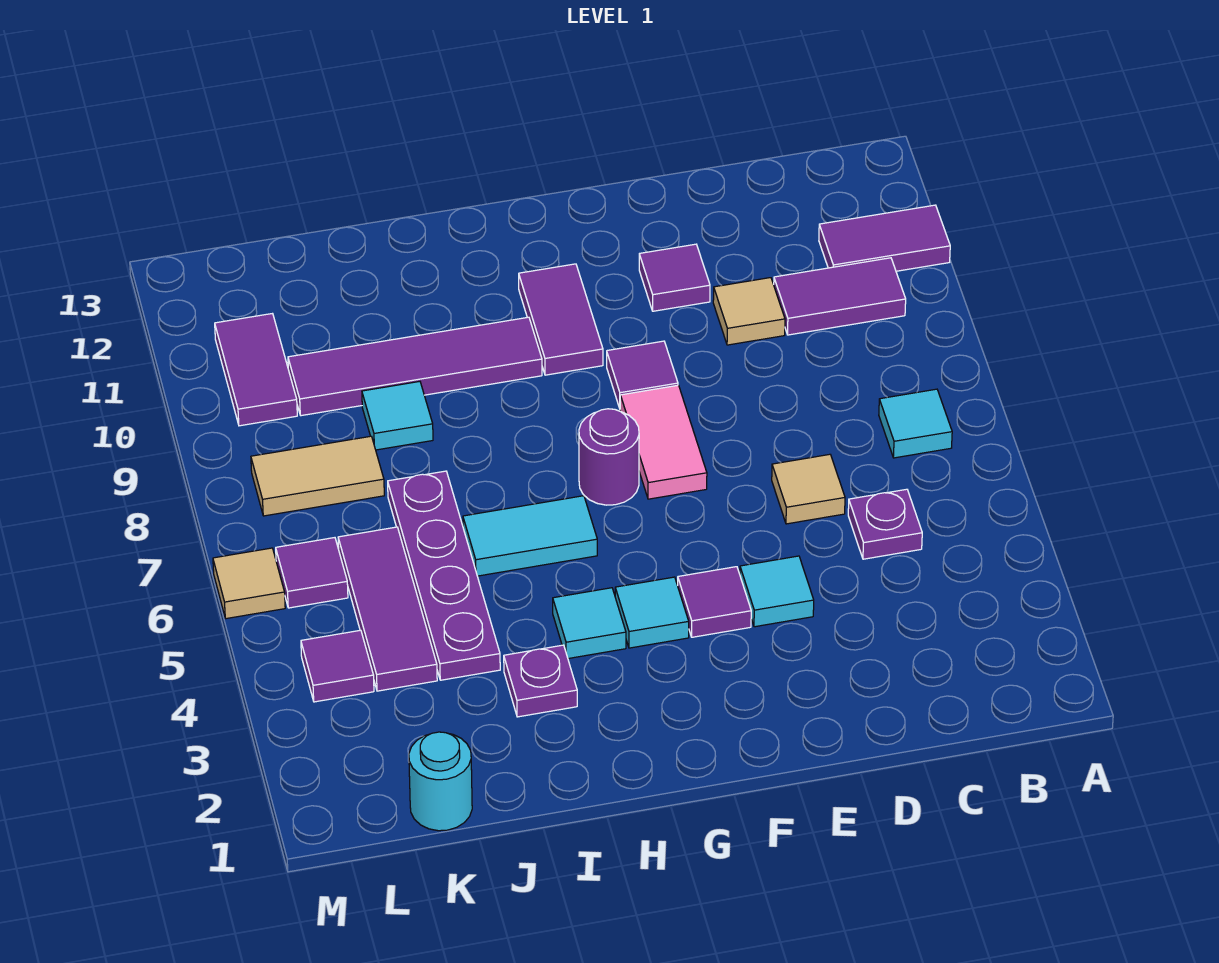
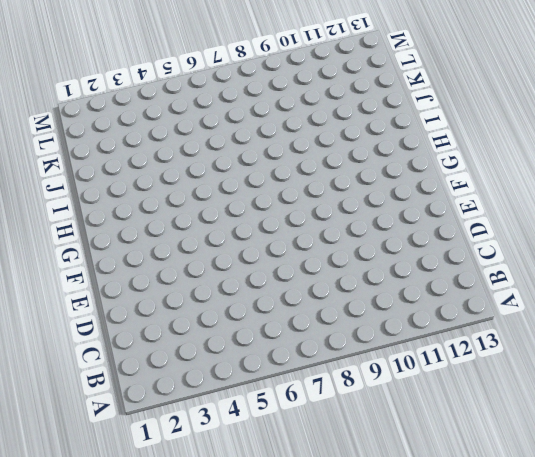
none -> purple 1x2 tile [819,205,950,271]
none -> cyan 1x1 tile [879,389,952,458]
none -> purple 1x2 tile [774,258,906,335]

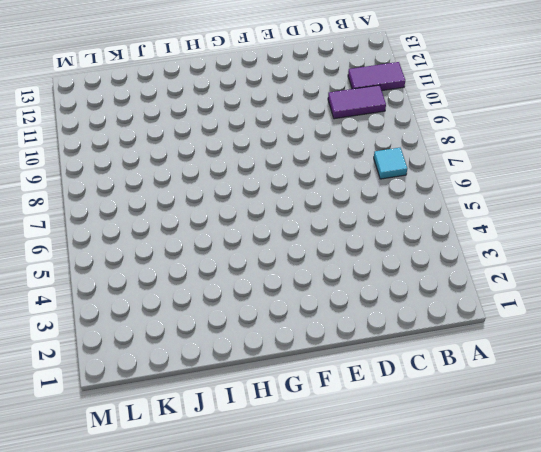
none -> purple 1x1 plate [848,489,922,559]
none -> tan 1x1 tile [772,454,845,524]
none -> tan 1x1 tile [713,278,785,345]

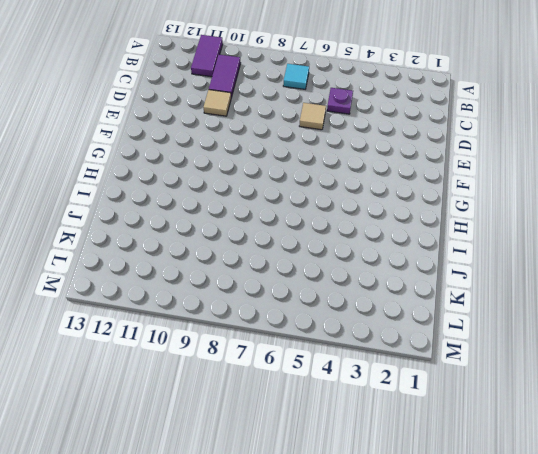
none -> cyan 1x1 tile [740,556,814,627]
none -> purple 1x1 tile [639,244,710,311]
none -> purple 1x1 tile [678,567,751,637]

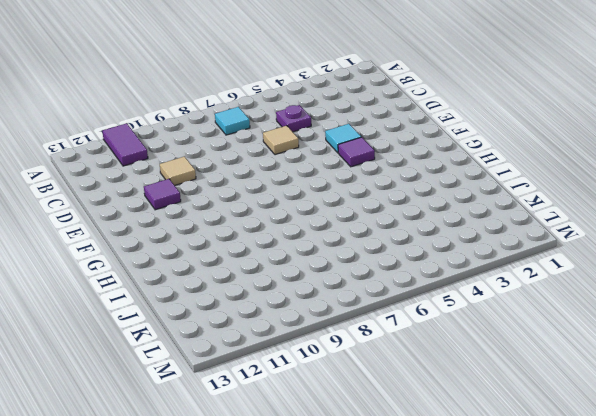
none -> purple 1x2 tile [774,258,906,335]
none -> pink 1x2 tile [620,385,707,499]
none -> purple 1x1 tile [607,341,678,408]

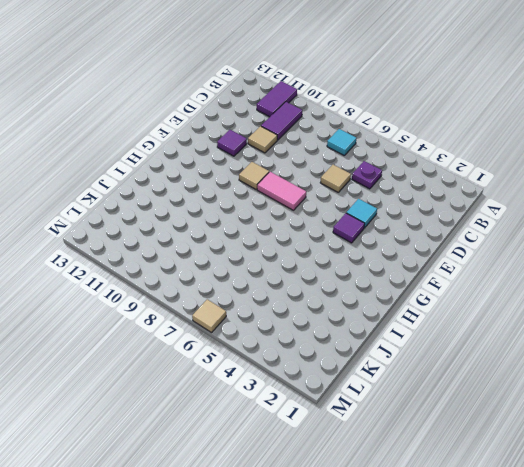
tan 1x1 tile [239,162,269,189] -> purple 1x1 tile [607,341,678,408]
none -> cyan 1x1 tile [615,577,689,648]
none -> purple 1x1 round brick [579,409,639,505]
none -> purple 1x2 tile [519,264,603,375]

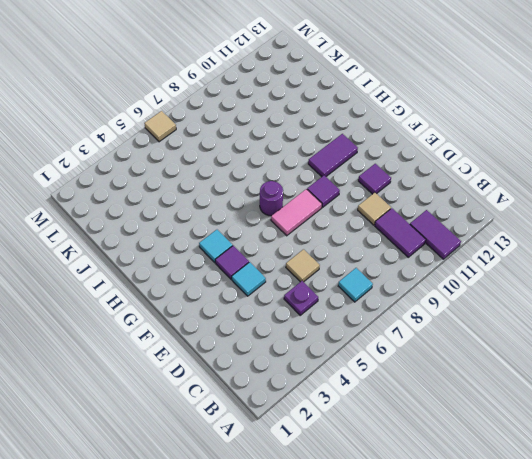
none -> cyan 1x1 tile [553,588,626,659]
none -> cyan 1x2 tile [463,496,597,576]
none -> purple 1x4 tile [288,317,542,416]

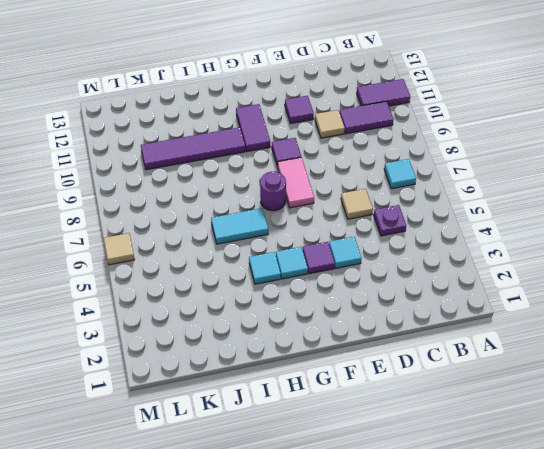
none -> purple 1x1 plate [504,645,577,717]
none -> purple 1x4 plate [388,471,500,680]
none -> cyan 1x1 tile [362,382,433,450]

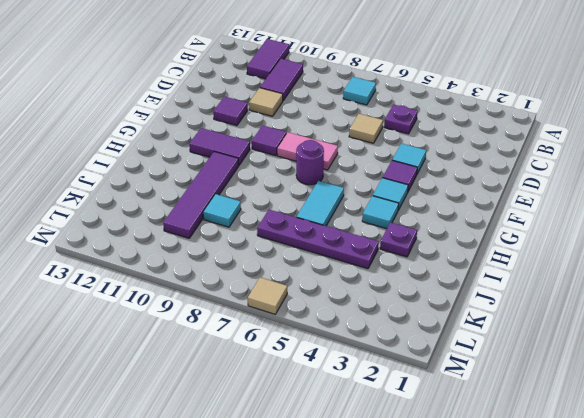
none -> cyan 1x1 round brick [409,732,472,831]
none -> purple 1x3 tile [338,527,437,691]
none -> tan 1x2 tile [251,436,384,516]

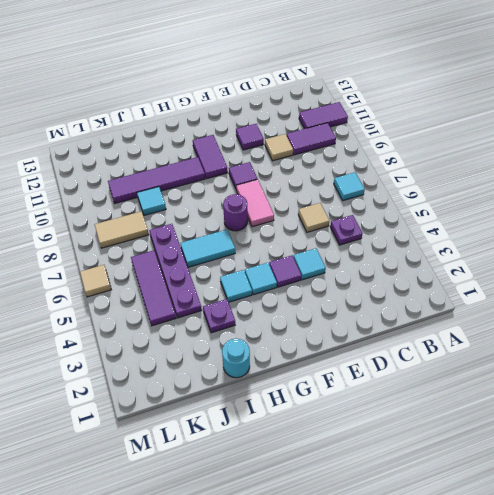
cyan 1x1 round brick [222,339,250,378] -> cyan 1x1 round brick moved to [409,732,472,831]
none -> purple 1x1 tile [301,630,374,702]
none -> purple 1x1 tile [276,538,348,608]
none -> purple 1x2 tile [215,314,297,426]

